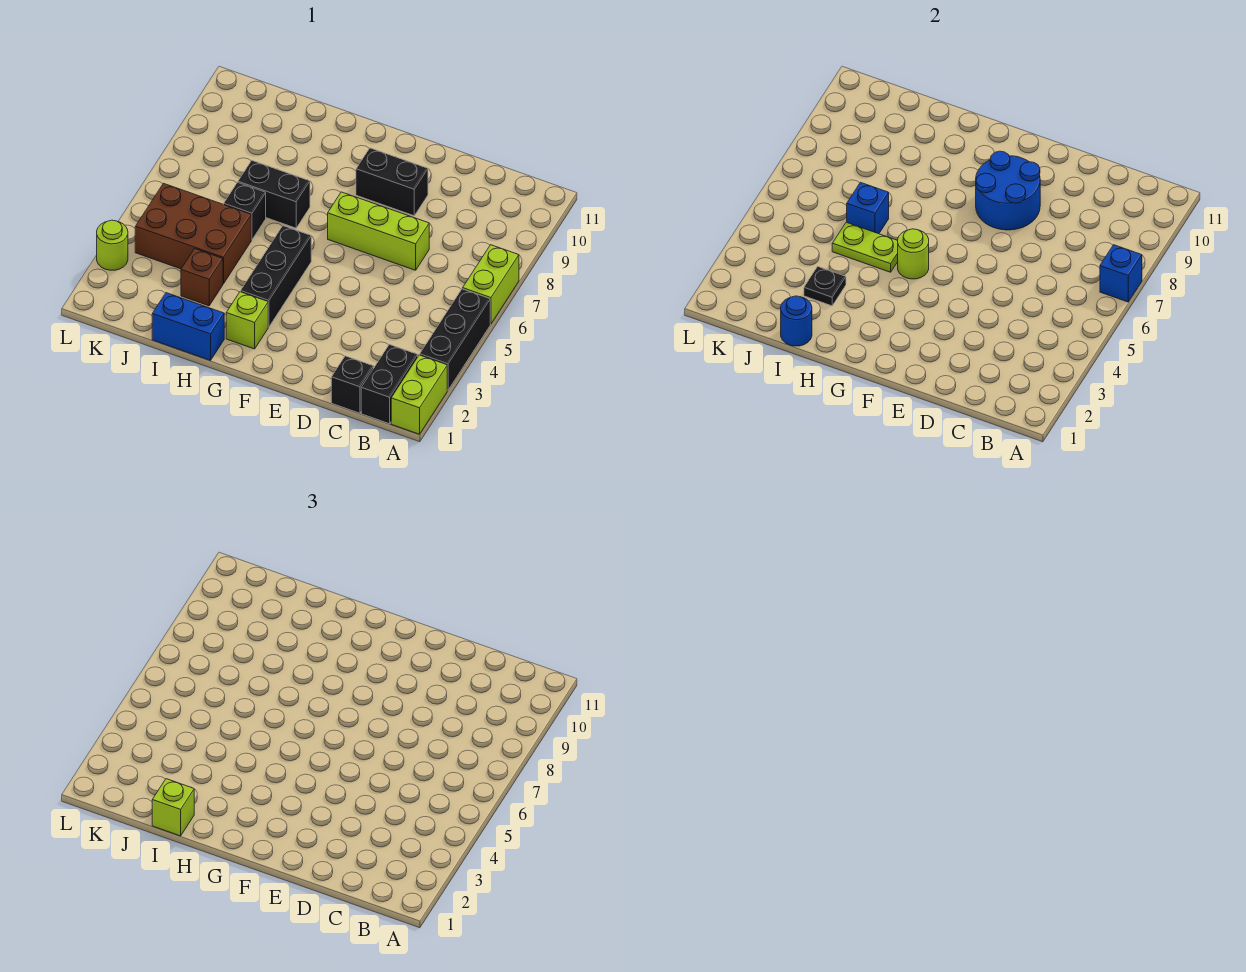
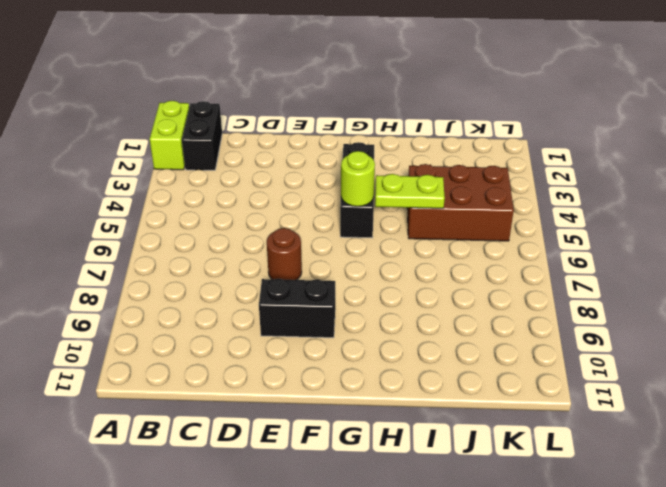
brown 1x1 round brick [267,228,302,280] -> lime 1x3 brick [328,192,429,270]
none -> black 1x3 brick [420,289,490,390]
none -> lime 1x2 brick [463,245,519,324]
none -> black 1x1 brick [331,356,373,413]

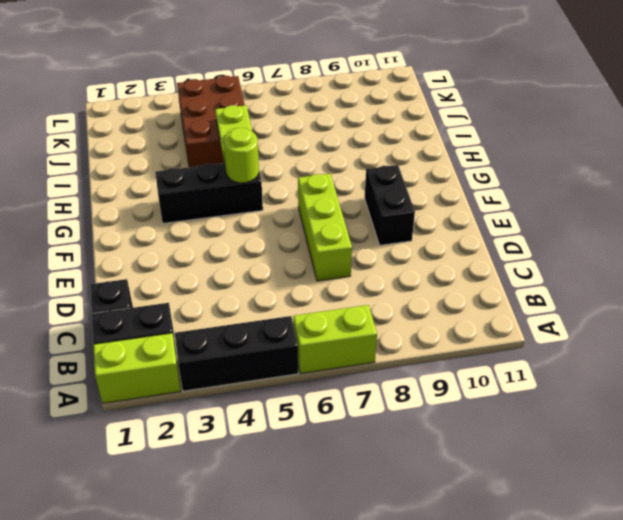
none -> lime 1x1 brick [226,292,268,349]
none -> blue 1x2 brick [152,293,224,361]
none -> black 1x2 brick [238,161,310,228]

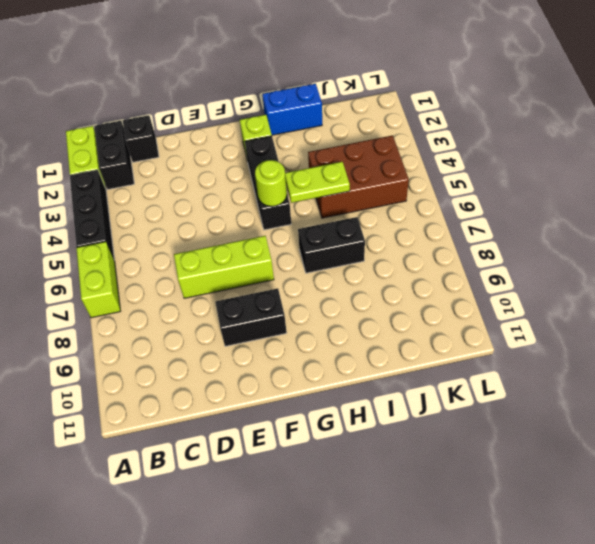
none -> brown 1x1 brick [181,249,223,306]
none -> black 1x1 brick [224,183,266,240]
none -> lime 1x1 round brick [97,220,128,270]

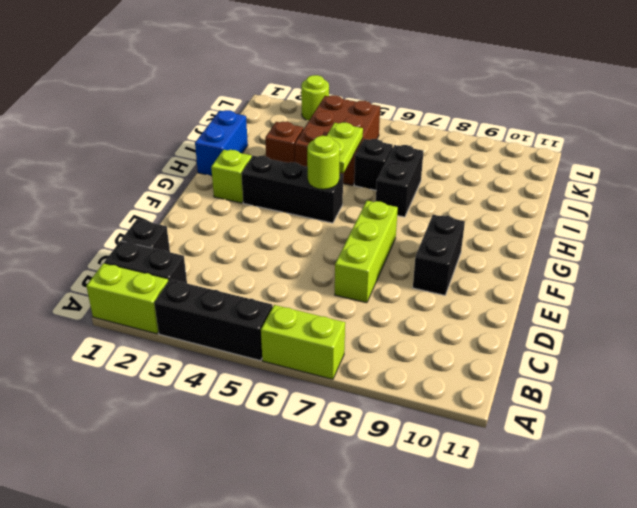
none -> blue 1x1 brick [1100,245,1142,302]
none -> blue 2x2 round brick [976,151,1040,230]
none -> blue 1x1 round brick [781,296,812,346]

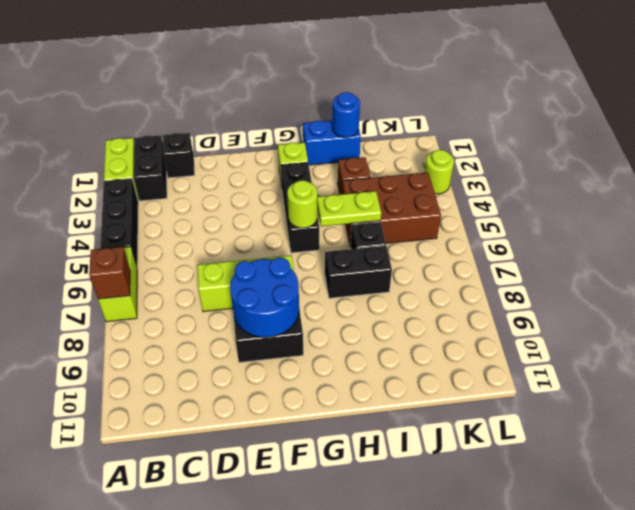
brown 1x1 brick [89,247,130,299] -> blue 1x1 brick [1100,245,1142,302]
none -> black 1x1 plate [804,266,846,306]
none -> blue 1x1 brick [847,183,889,234]
none -> lime 1x1 brick [152,779,194,836]

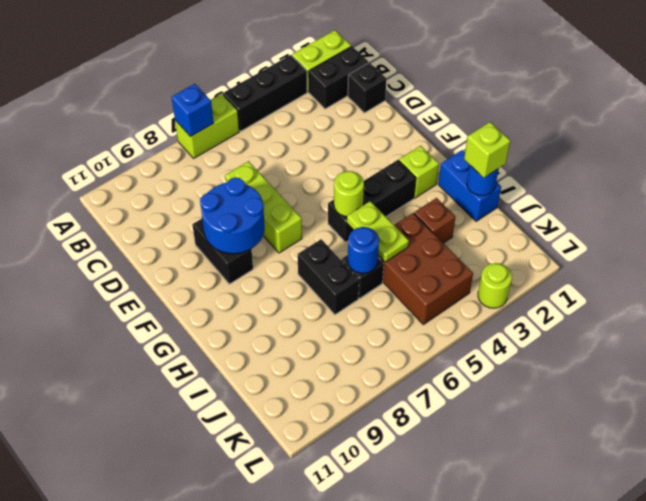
blue 1x1 round brick [348,227,379,273] -> blue 1x1 brick [847,183,889,234]
none -> black 1x1 plate [804,266,846,306]

